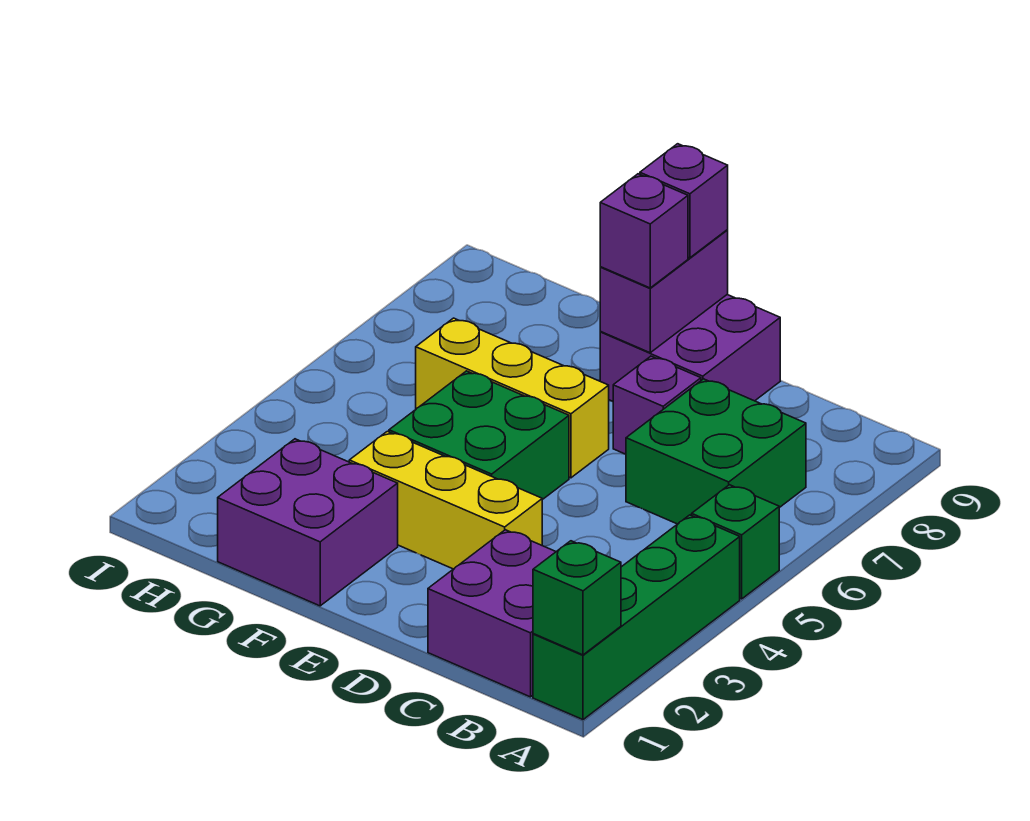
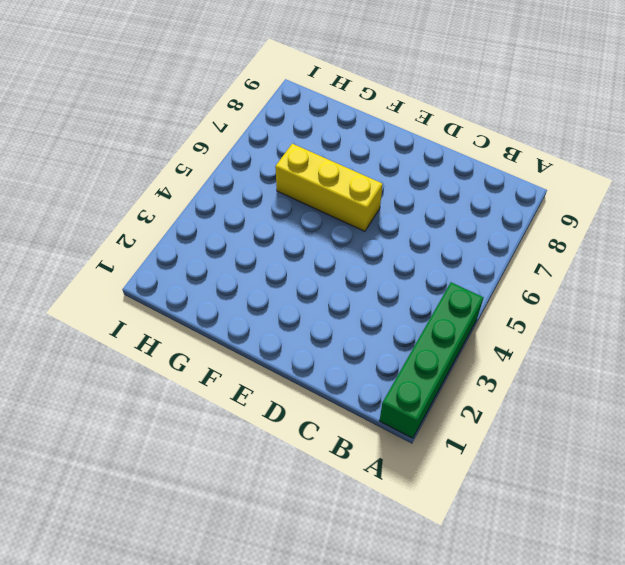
none -> green 1x1 brick [692,485,779,599]
none -> purple 2x2 brick [428,530,556,697]
none -> green 2x2 brick [626,379,806,524]

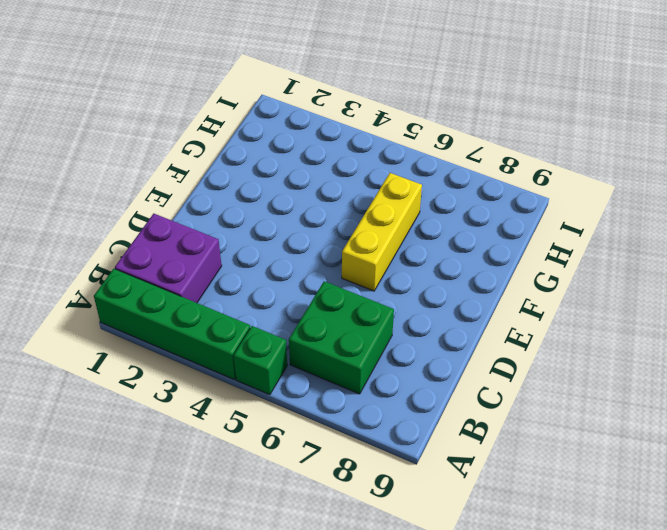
none -> yellow 1x3 brick [349,431,542,569]
none -> purple 1x1 brick [613,356,701,454]
none -> purple 2x2 brick [600,294,780,401]

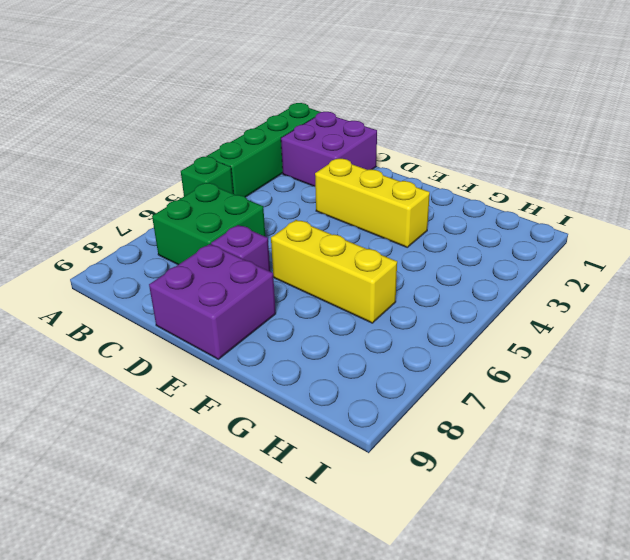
none -> green 2x2 brick [389,371,569,500]
none -> purple 2x2 brick [218,439,398,606]
none -> green 1x1 brick [533,541,621,655]

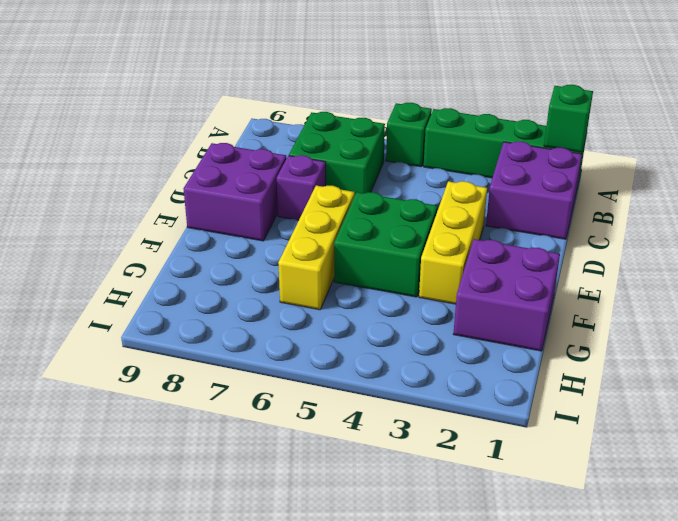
none -> purple 1x2 brick [600,230,728,353]
none -> purple 1x1 brick [600,174,688,288]
none -> purple 1x1 brick [640,144,728,258]

